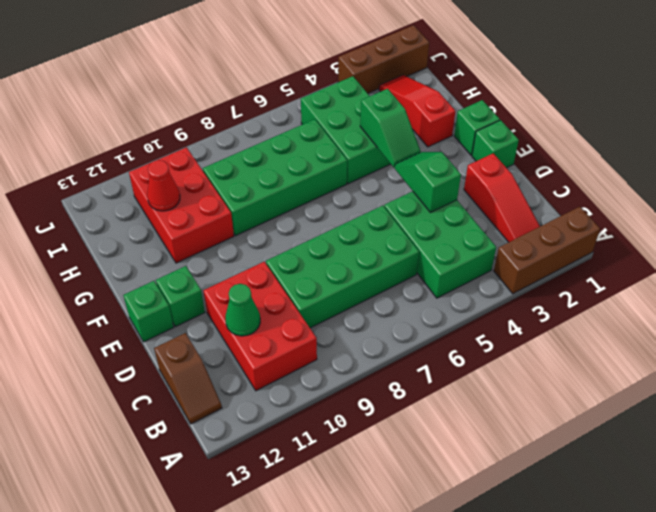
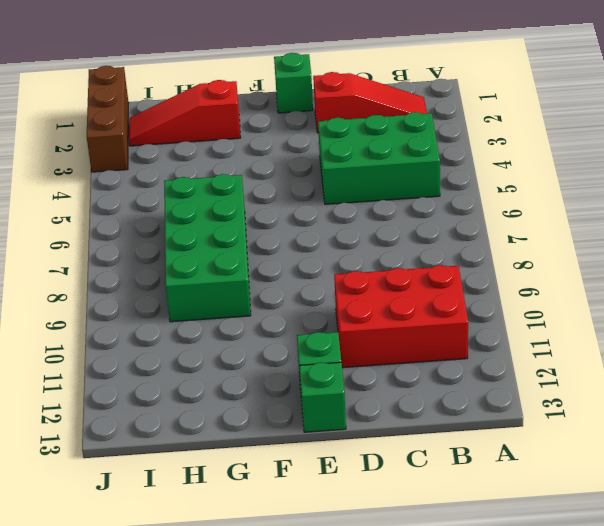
none -> brown 1x3 brick [494,207,600,294]
none -> brown 1x2 slope [154,333,222,424]
none -> green 2x4 brick [266,206,419,328]

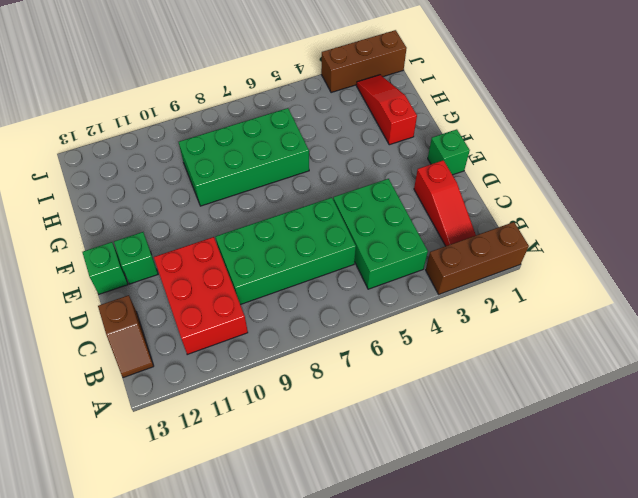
none -> green 1x1 brick [454,100,500,155]
none -> green 2x3 brick [301,76,390,184]
none -> red 2x3 brick [129,147,234,263]

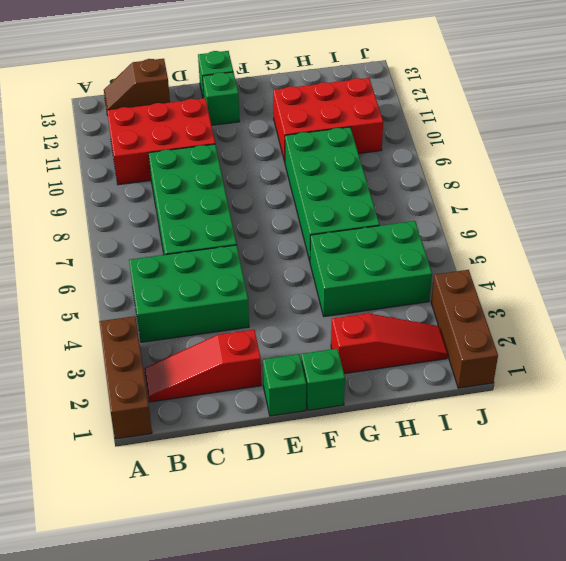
none -> green 1x1 cone [225,284,260,336]
none -> green 1x2 slope [395,152,461,213]
none -> green 1x2 slope [360,89,421,168]

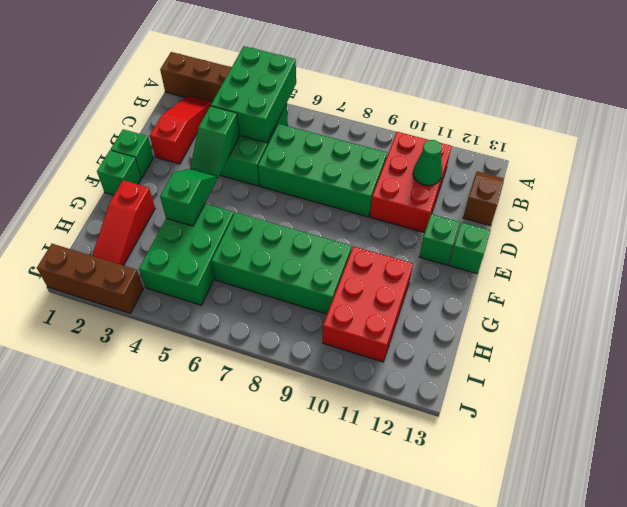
green 2x3 brick [211,46,296,143] -> none
none -> red 1x1 cone [147,160,180,211]

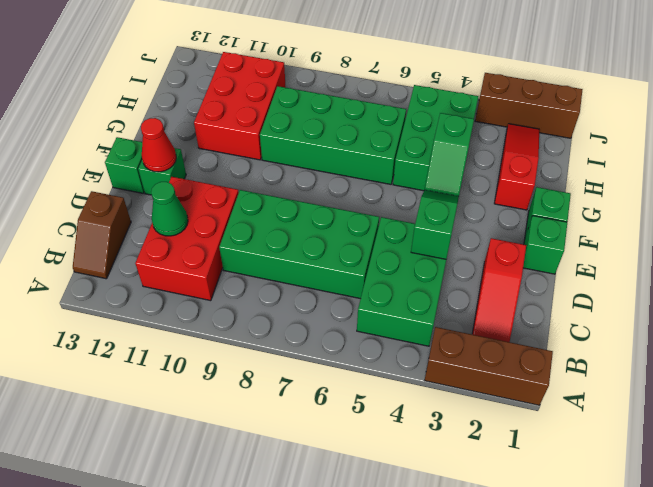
red 1x1 cone [141,118,176,172] -> red 1x1 cone moved to [147,160,180,211]

